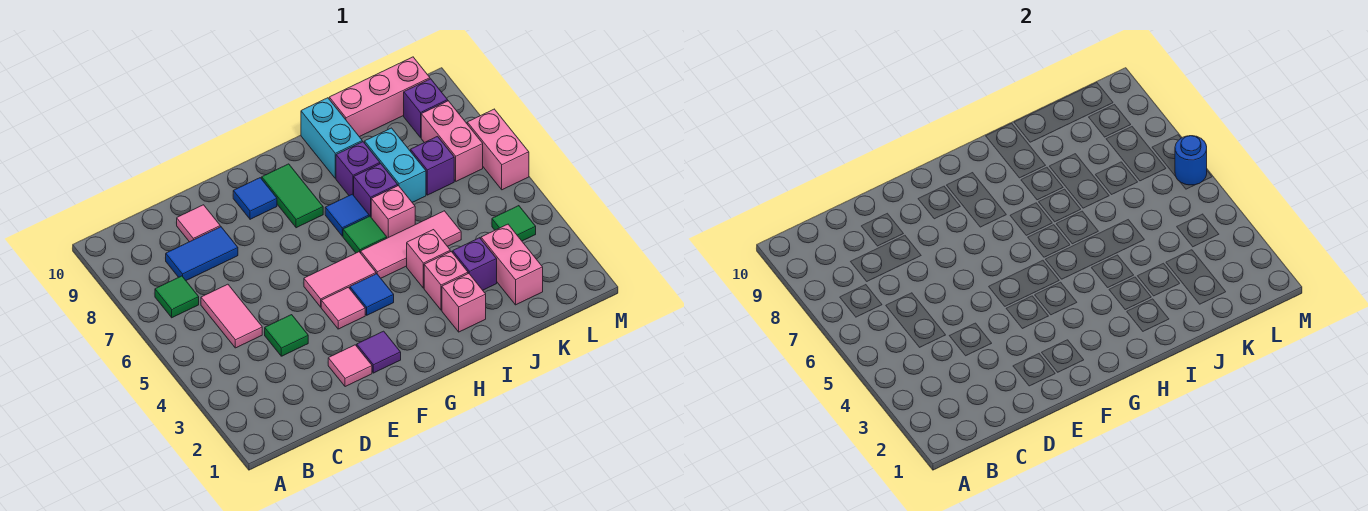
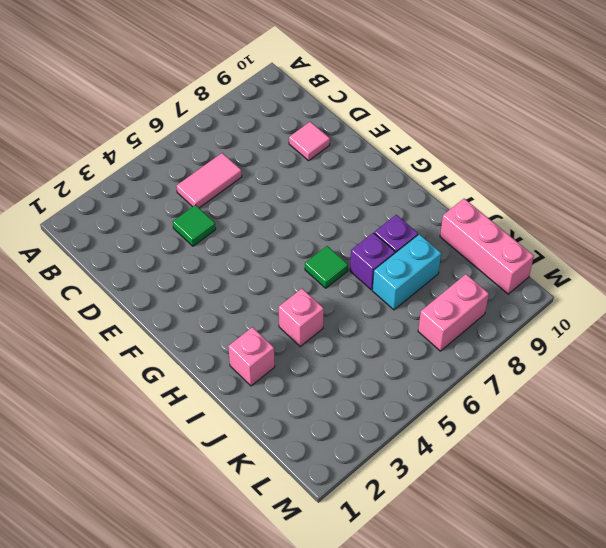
none -> green 1x1 tile [155,276,199,318]
none -> blue 1x2 tile [166,227,238,280]
none -> pink 1x1 tile [328,345,372,387]
none -> purple 1x1 tile [357,331,401,373]

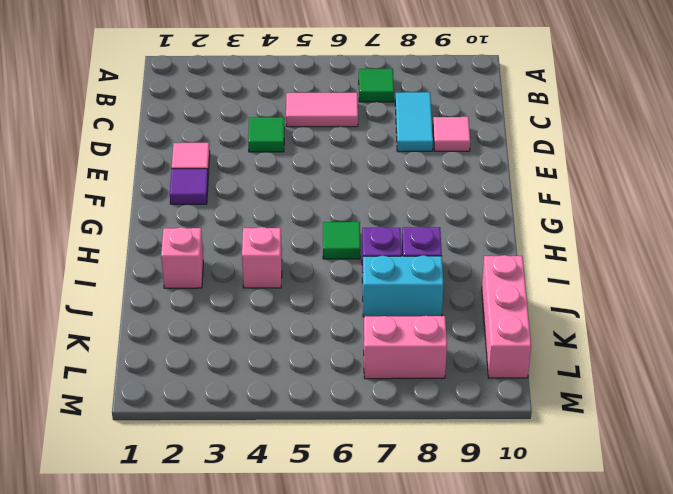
cyan 1x2 tile [395,92,433,152] -> blue 1x2 tile [166,227,238,280]
none -> pink 1x1 tile [321,287,365,329]
none -> pink 1x2 tile [304,252,376,307]
none -> blue 1x1 tile [233,178,277,219]
none -> blue 1x1 tile [350,274,394,315]

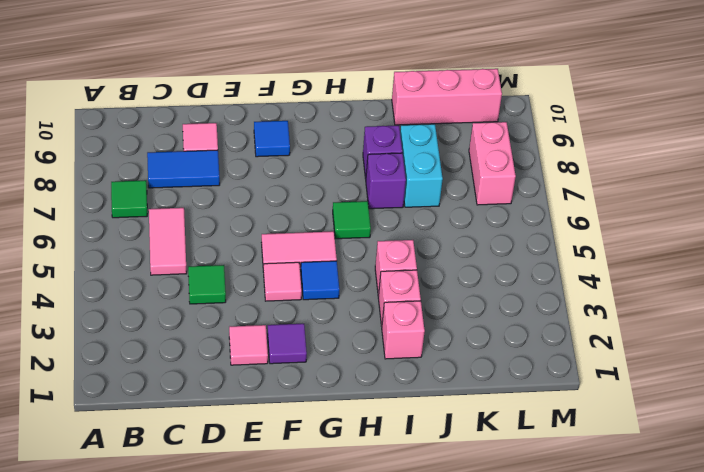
none -> green 1x2 tile [262,164,323,228]
none -> pink 1x3 tile [361,211,461,278]
none -> blue 1x1 tile [325,194,369,236]
none -> pink 1x1 brick [371,186,415,238]

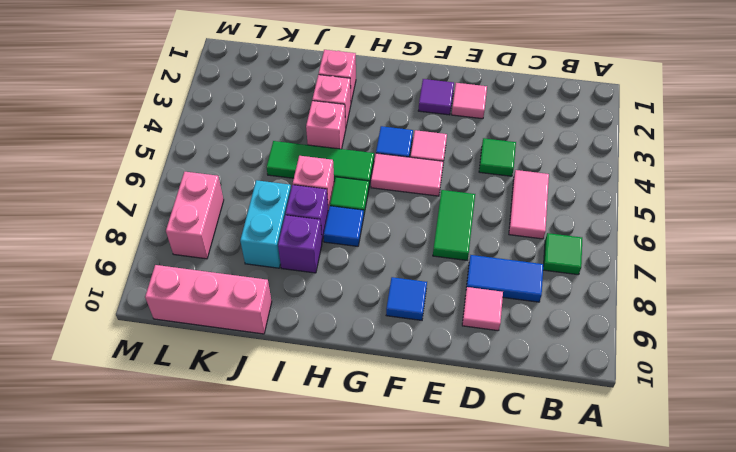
green 1x2 tile [433,190,475,260] -> green 1x2 tile moved to [262,164,323,228]
green 1x3 tile [267,141,374,186] -> pink 1x3 tile [361,211,461,278]
none -> cyan 1x2 brick [301,98,362,178]
none -> purple 1x1 brick [453,238,497,290]
none -> pink 1x2 brick [481,224,543,305]
none -> purple 1x1 brick [411,136,454,195]

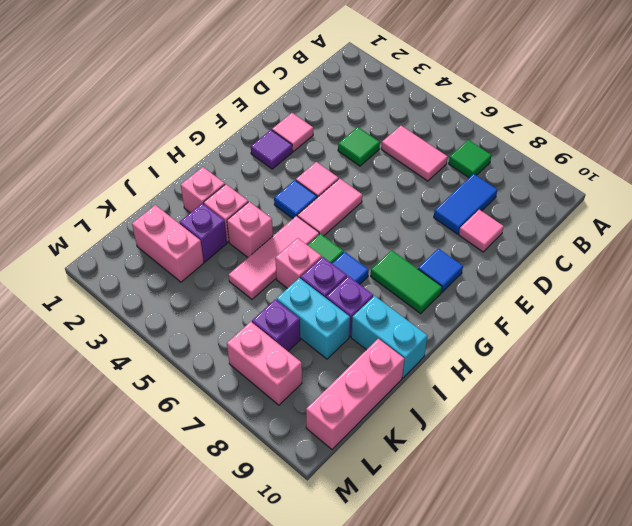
none -> green 1x1 tile [492,206,536,241]
none -> purple 1x1 brick [404,79,448,137]
none -> pink 1x2 brick [467,109,529,190]
none -> blue 1x1 round brick [1175,136,1207,185]

